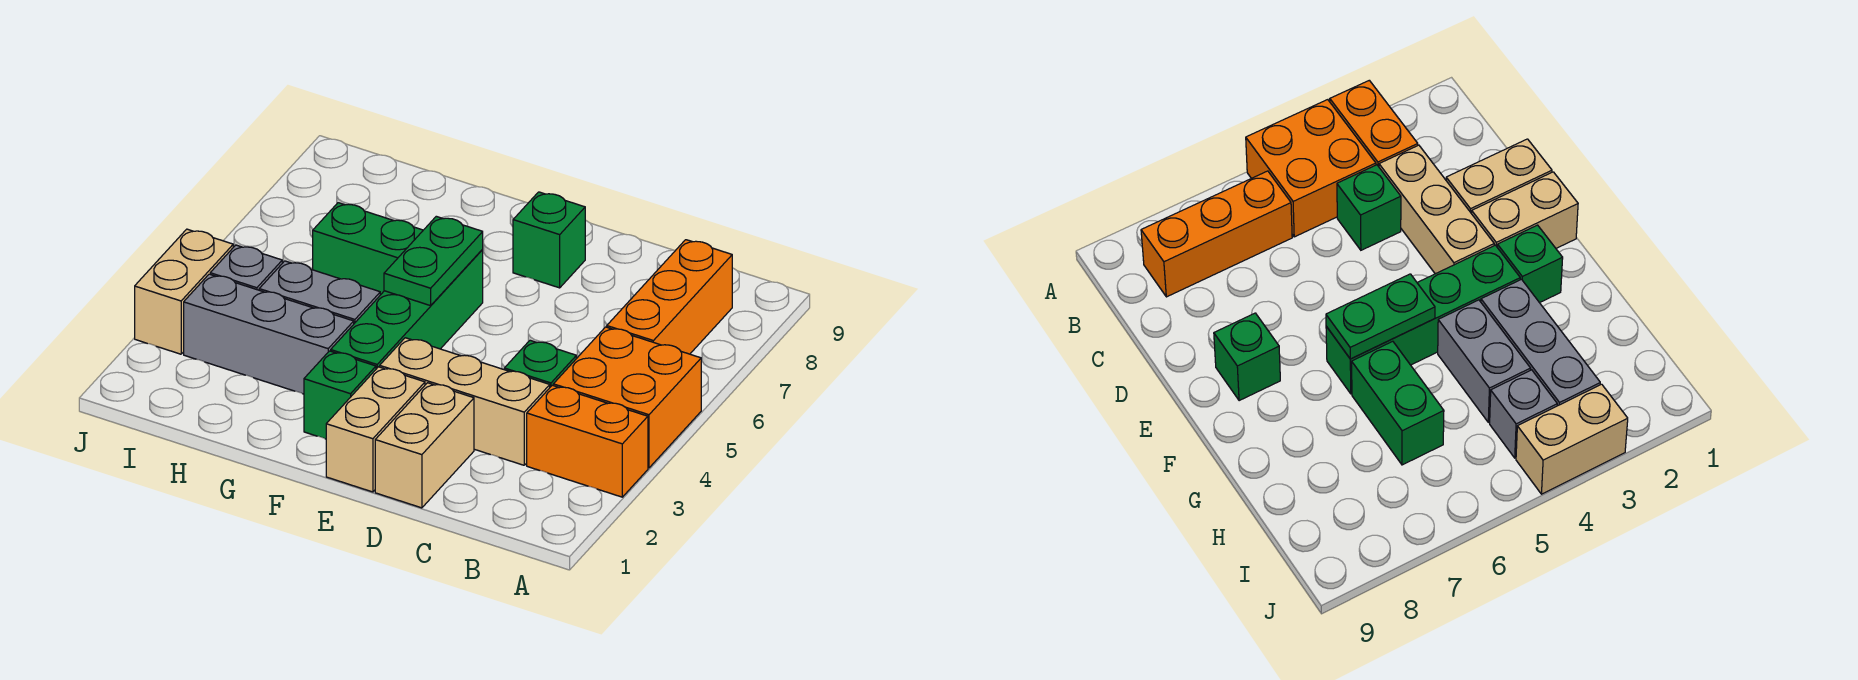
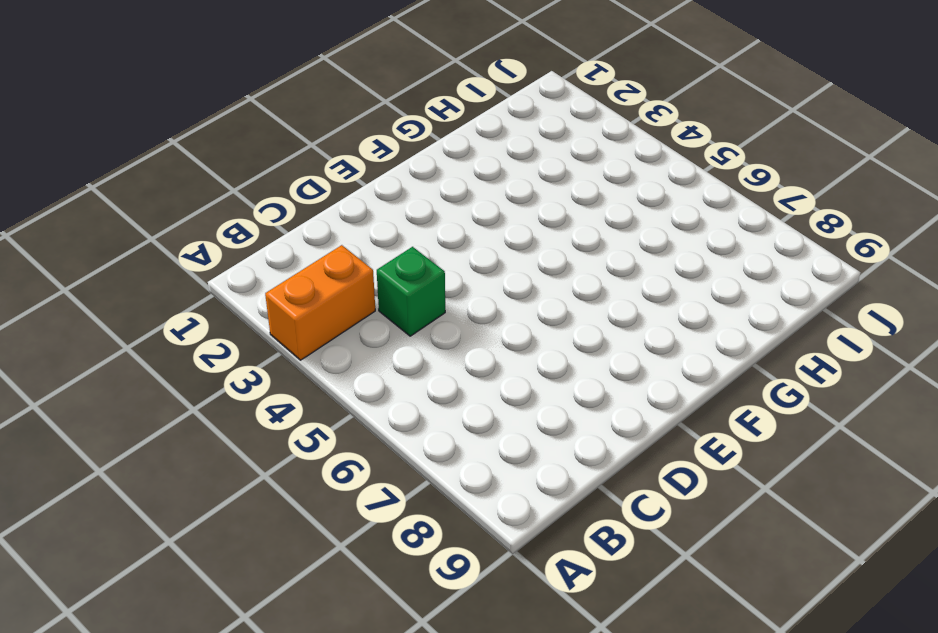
none -> orange 2x2 brick [553,327,701,468]
none -> orange 1x3 brick [607,240,732,354]
none -> tan 1x3 brick [380,338,550,465]

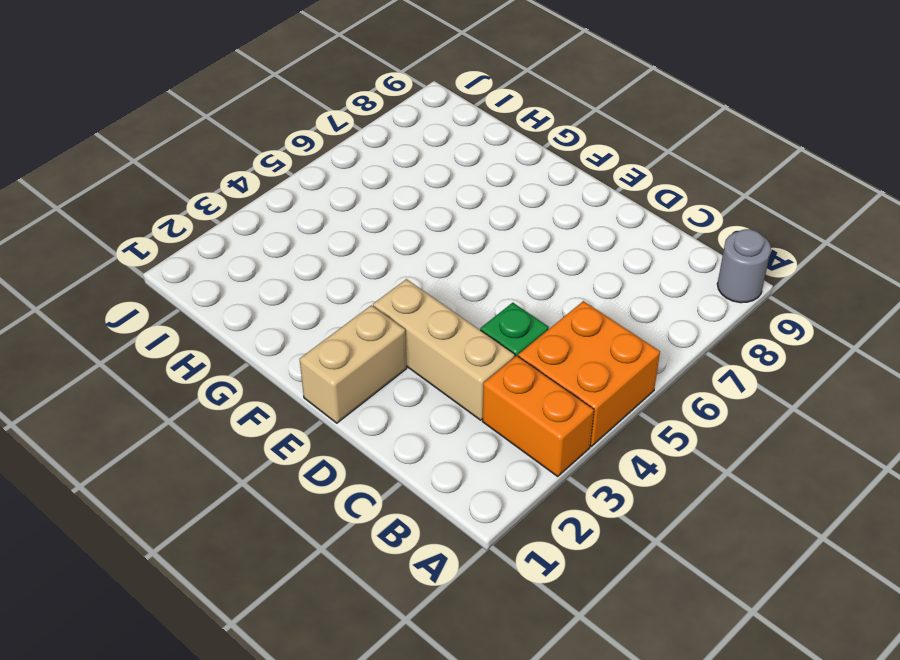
grey 1x1 round brick [717,229,771,303] -> none
none -> orange 1x3 brick [607,240,732,354]
none -> tan 1x2 brick [375,383,474,508]
none -> green 1x1 brick [513,192,585,288]

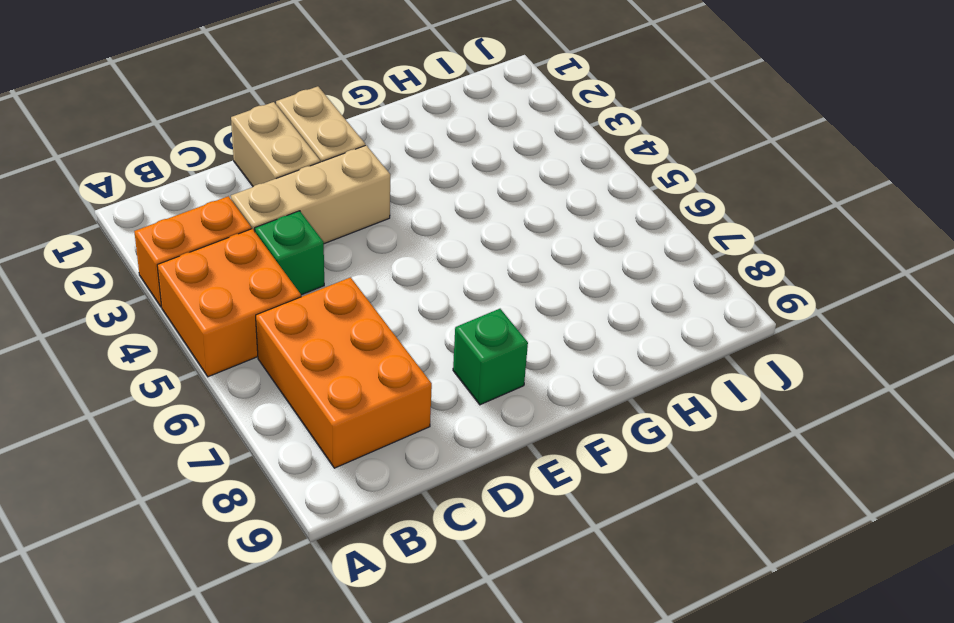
orange 2x3 brick [256,278,432,468] -> orange 1x3 brick [607,240,732,354]
none -> green 1x1 brick [304,351,376,439]
none -> green 1x4 brick [331,250,483,369]
none -> grey 1x3 brick [184,274,354,394]

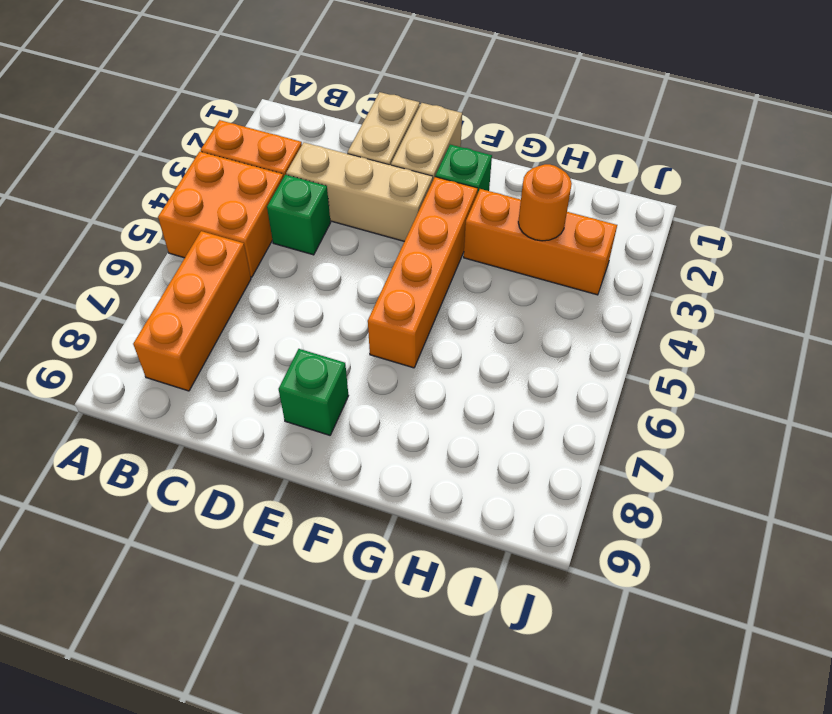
orange 1x4 brick [368,177,478,368] -> green 1x4 brick [331,250,483,369]
orange 1x3 brick [464,189,617,295] -> grey 1x3 brick [184,274,354,394]
orange 1x1 round brick [518,164,572,241] -> none
none -> grey 1x2 brick [259,261,380,323]
none -> green 1x2 brick [313,203,423,295]
none -> grey 1x1 brick [210,245,282,290]

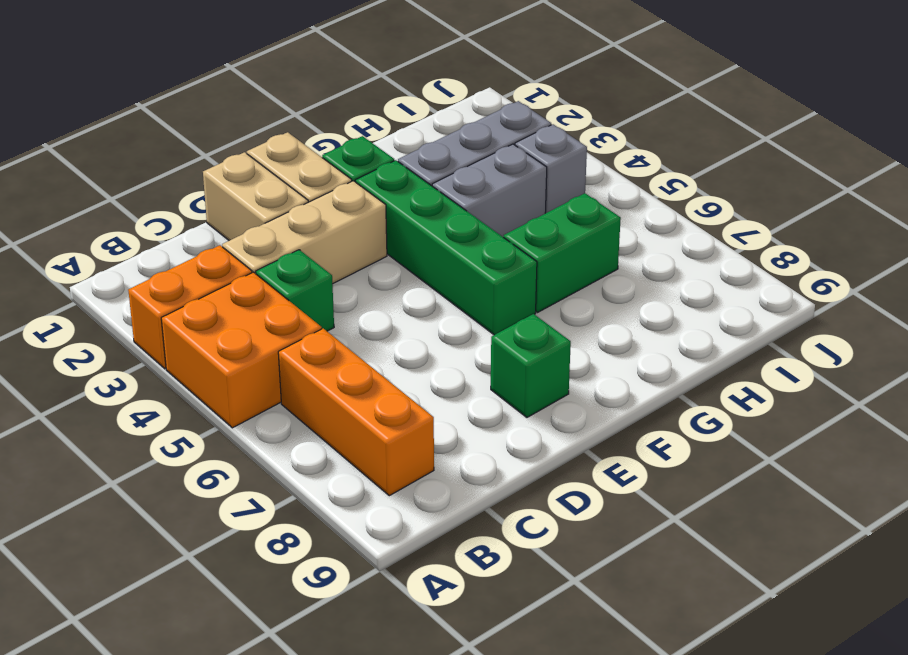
none -> tan 1x2 brick [135,229,233,354]
none -> green 1x2 plate [384,216,483,306]

